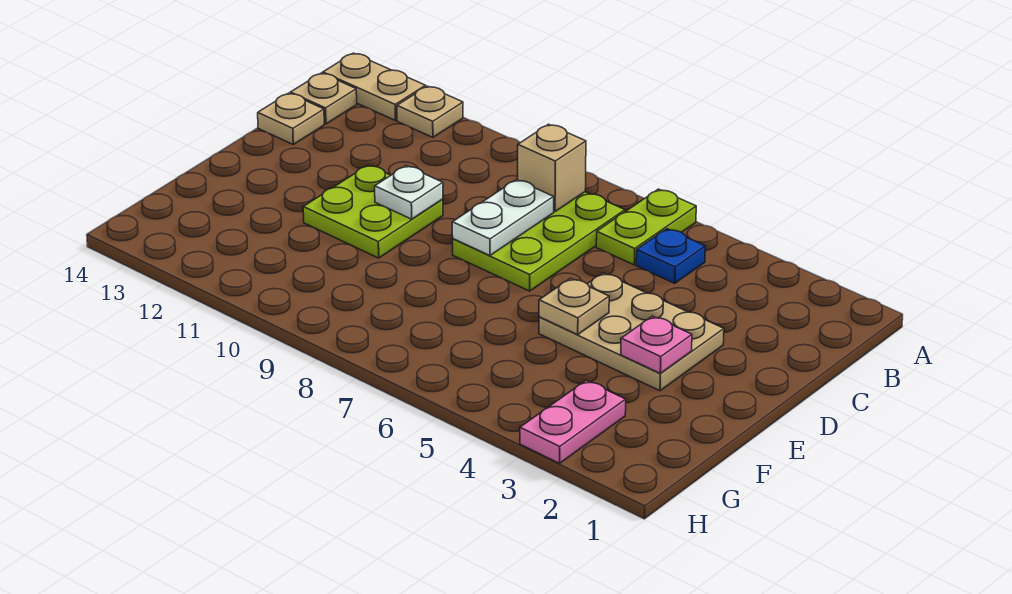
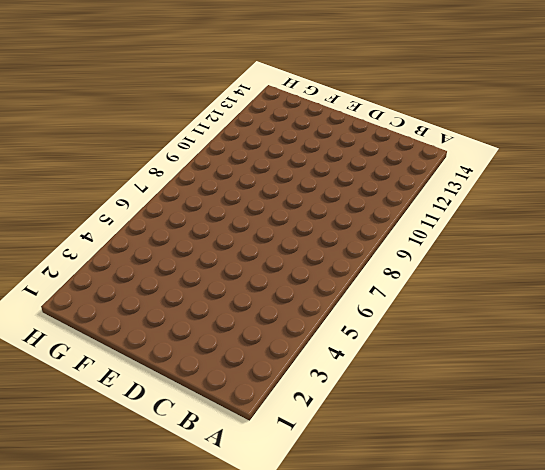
none -> lime 1x2 plate [596,189,696,265]
none -> tan 1x1 plate [397,86,463,137]
none -> tan 1x2 plate [323,53,426,120]

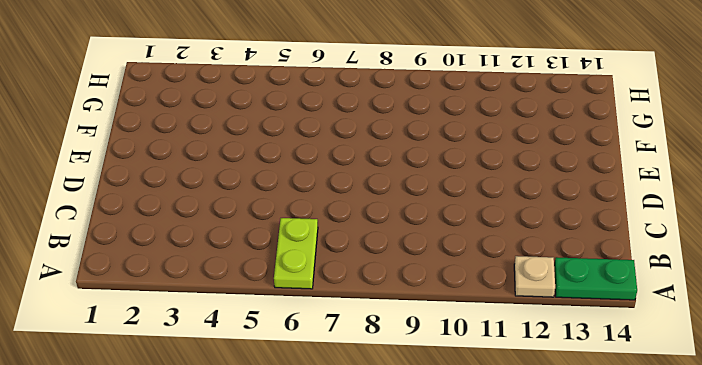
green 1x2 plate [554,257,637,300] -> tan 1x2 plate [323,53,426,120]
none -> blue 1x1 plate [636,229,705,283]
none -> lime 2x3 plate [453,192,625,291]
none -> tan 1x1 plate [290,73,357,124]

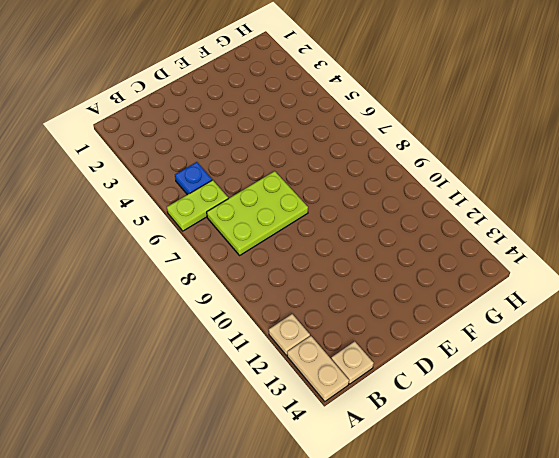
none -> tan 1x1 plate [258,93,324,144]
none -> tan 2x3 plate [539,273,724,391]
none -> lime 2x2 plate [303,165,443,258]

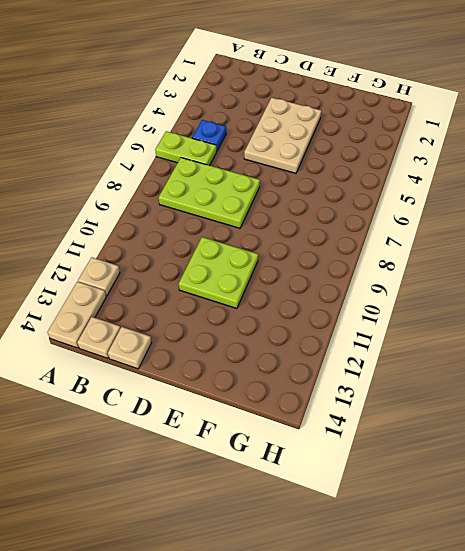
none -> pink 1x2 plate [520,381,626,463]
none -> tan 1x1 brick [518,124,586,212]
none -> white 1x2 plate [452,180,554,256]

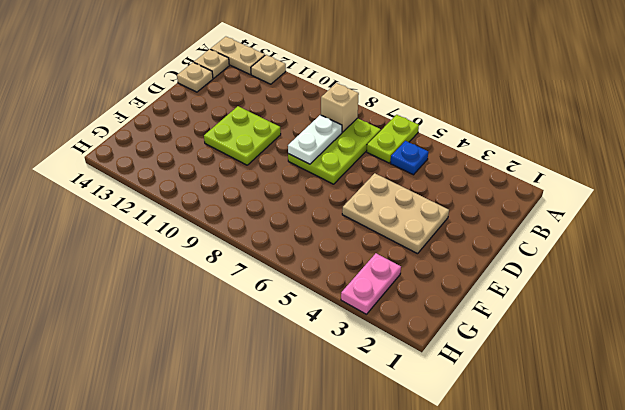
none -> white 1x1 plate [375,166,443,219]
none -> pink 1x1 plate [621,316,692,373]
none -> tan 1x1 plate [539,278,609,335]

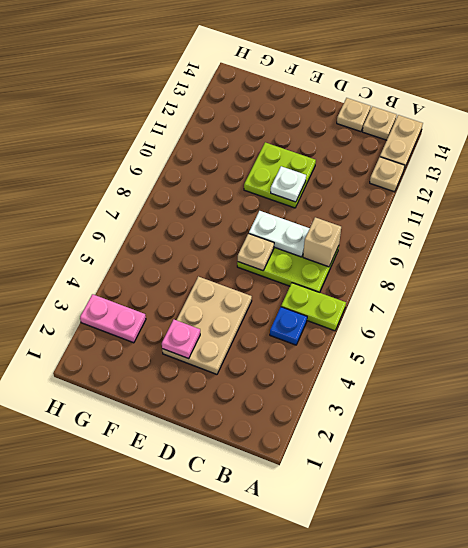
tan 1x1 plate [238,233,274,271] -> tan 1x1 plate moved to [539,278,609,335]

